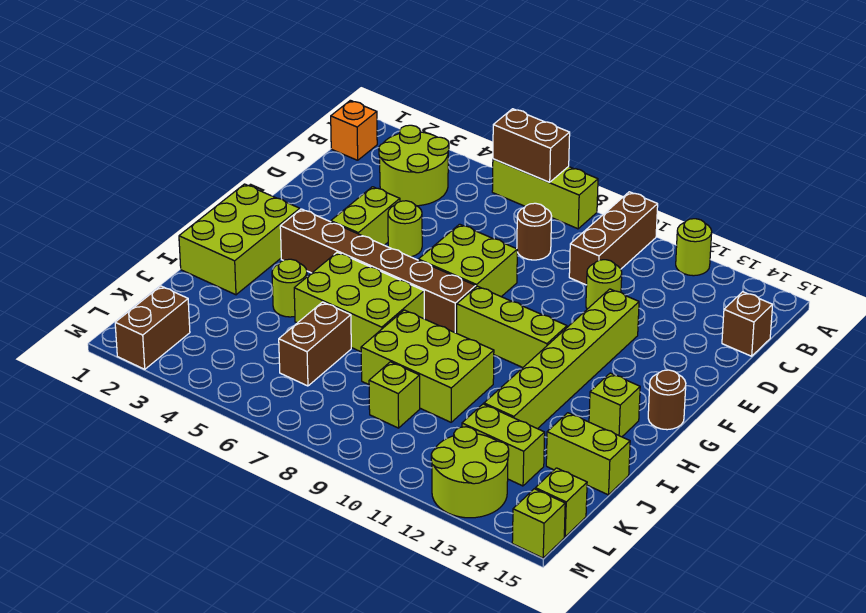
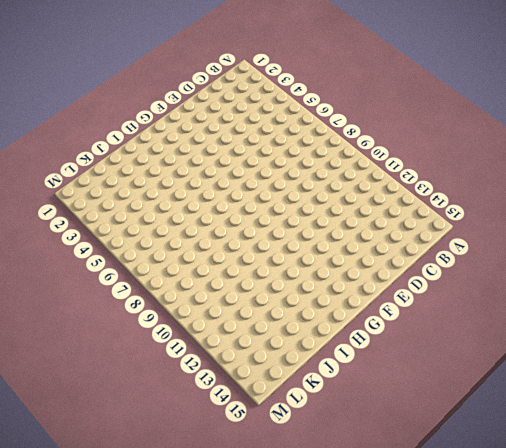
none -> lime 1x3 brick [492,159,598,229]
none -> brown 1x3 brick [569,192,658,285]
none -> lime 1x1 round brick [676,219,712,276]

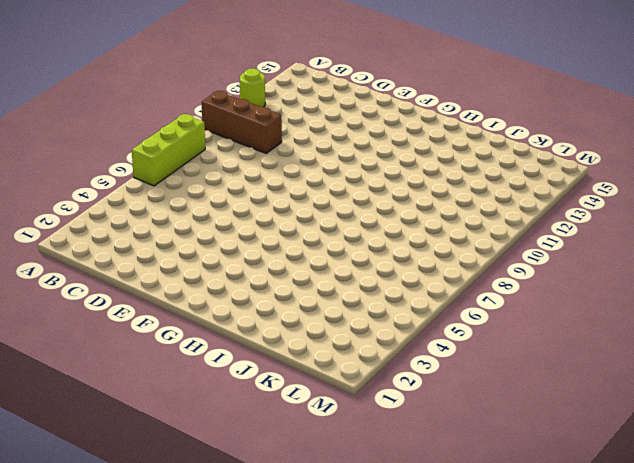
none -> orange 1x1 brick [331,100,377,160]
none -> lime 2x2 round brick [379,125,449,206]
none -> brown 1x1 round brick [517,203,552,260]

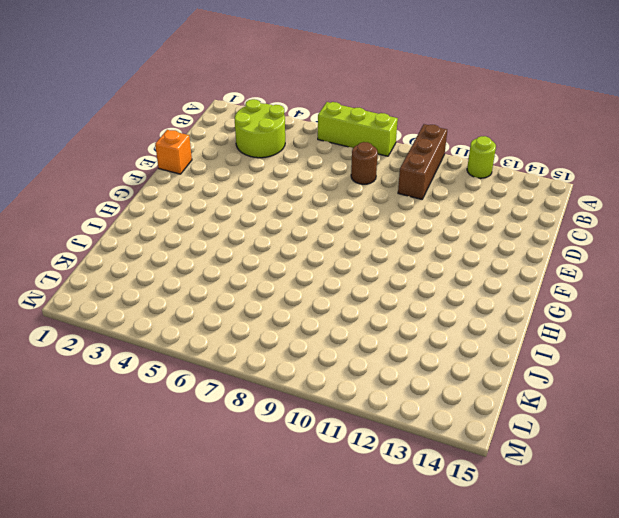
orange 1x1 brick [155,130,192,174] -> orange 1x1 brick moved to [331,100,377,160]
none -> brown 1x1 brick [722,292,773,356]
none -> lime 1x1 round brick [586,260,622,309]
none -> lime 1x2 brick [331,187,400,245]

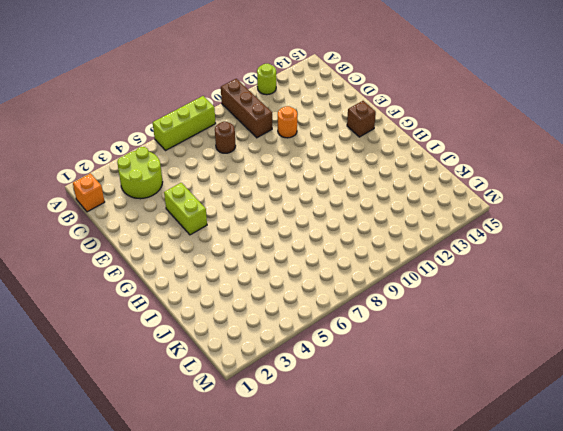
orange 1x1 round brick [278,106,297,138] -> lime 1x1 round brick [586,260,622,309]
brown 1x1 brick [347,101,376,137] -> brown 1x1 brick moved to [722,292,773,356]
none -> lime 1x1 round brick [388,201,422,257]
none -> lime 2x2 brick [418,224,517,297]
none -> lime 1x6 brick [484,289,639,429]

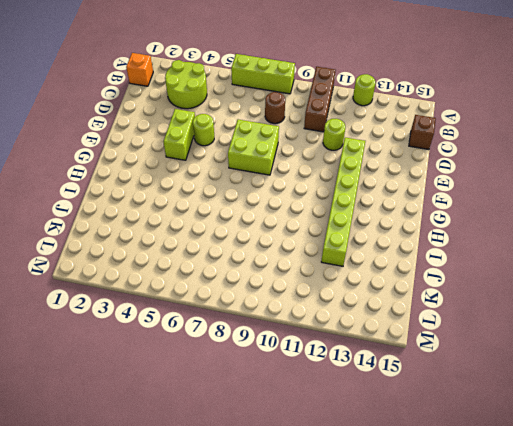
none -> lime 2x3 brick [179,184,300,295]
none -> brown 1x6 brick [280,209,476,333]
none -> lime 1x3 brick [457,286,567,367]

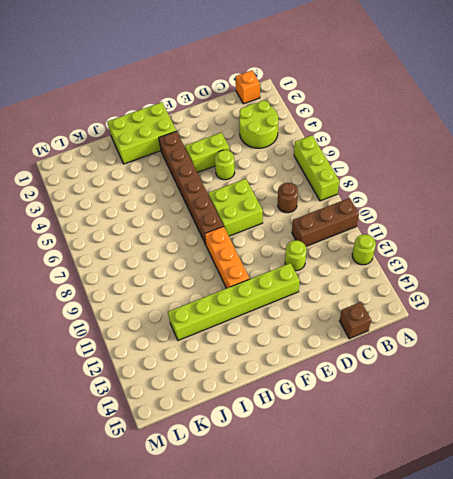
orange 1x3 brick [205,226,250,288] -> lime 1x3 brick [457,286,567,367]
none -> brown 1x1 round brick [648,370,686,430]
none -> lime 2x3 brick [294,252,424,352]
none -> lime 1x1 brick [589,373,640,437]

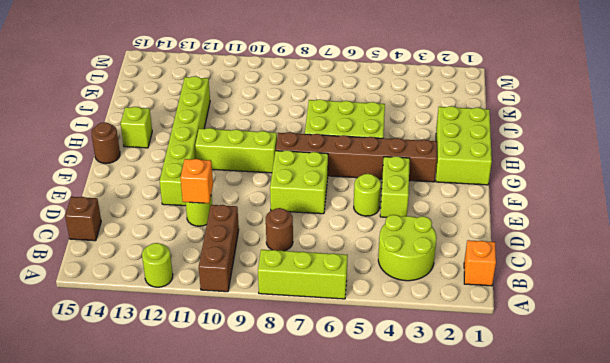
orange 1x1 brick [180,159,213,203] -> none
none -> lime 1x1 round brick [272,259,307,317]
none -> lime 2x3 brick [361,310,494,422]
none -> brown 1x2 brick [279,302,351,386]

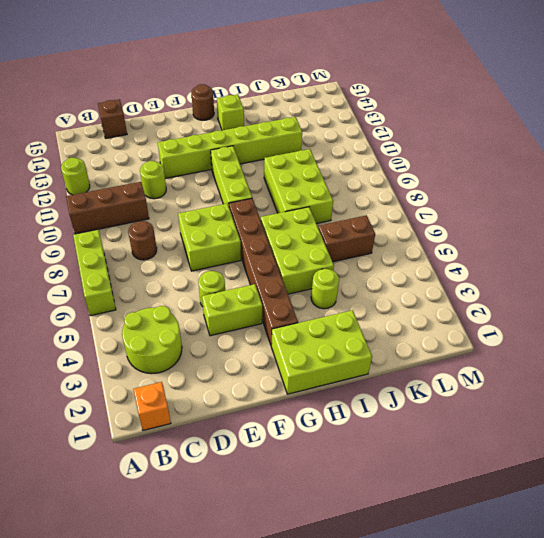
none -> lime 1x2 brick [546,413,630,495]
none -> lime 1x1 brick [369,362,420,428]
none -> lime 1x2 brick [462,404,545,486]

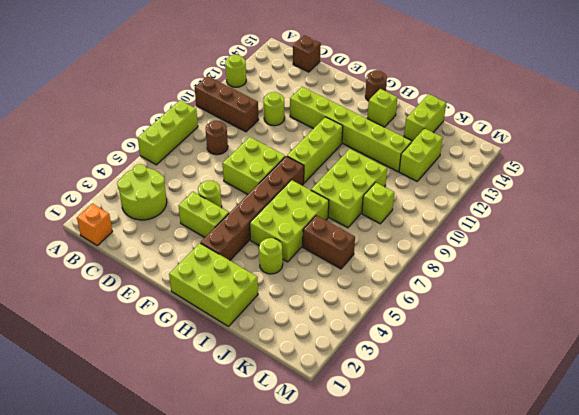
none -> brown 1x2 brick [115,286,190,369]
none -> lime 2x2 round brick [431,427,509,518]
none -> lime 1x1 brick [535,468,587,537]

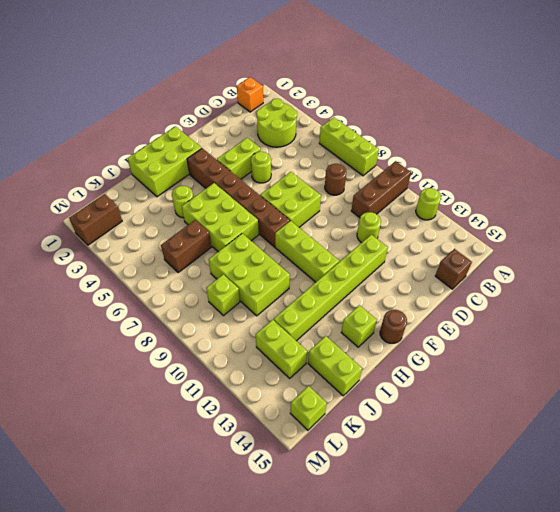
none -> lime 2x2 round brick [431,427,509,518]
none -> lime 1x1 brick [512,489,565,558]
none -> brown 1x2 brick [493,109,570,182]

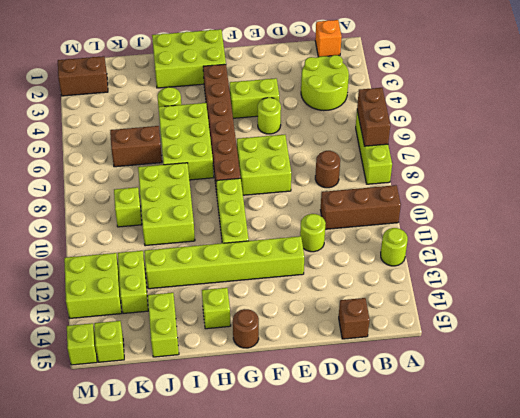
lime 2x2 brick [64,253,122,318] -> lime 2x2 round brick [431,427,509,518]

